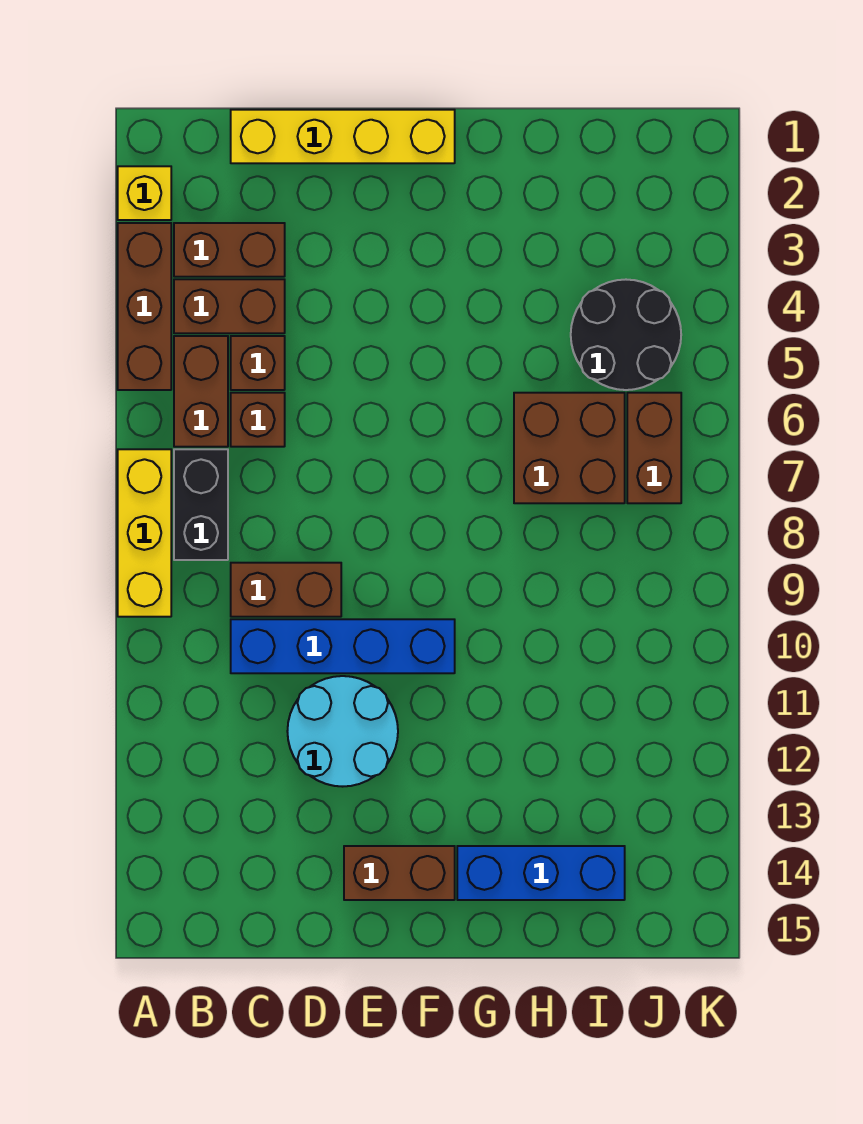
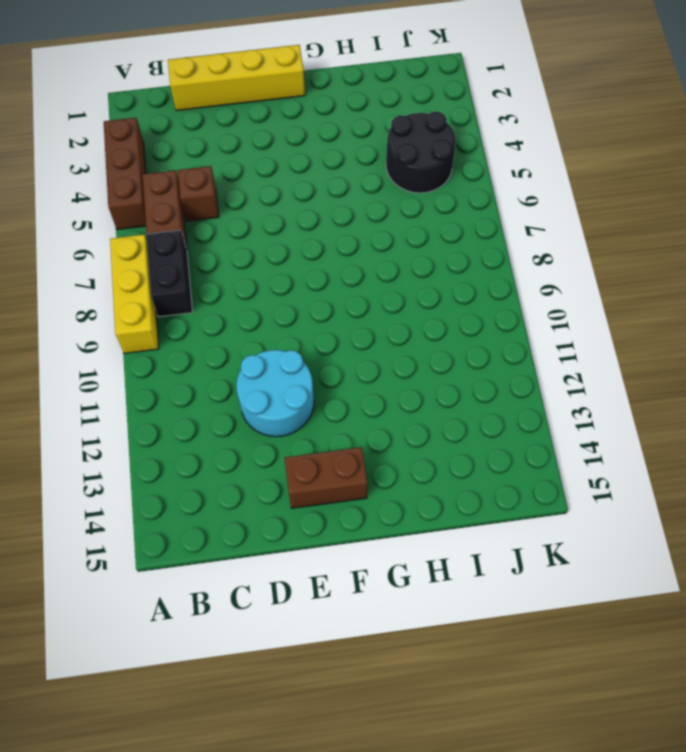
none -> yellow 1x1 brick [118,166,171,220]
none -> brown 1x2 brick [174,223,285,277]
none -> brown 1x2 brick [174,279,285,333]

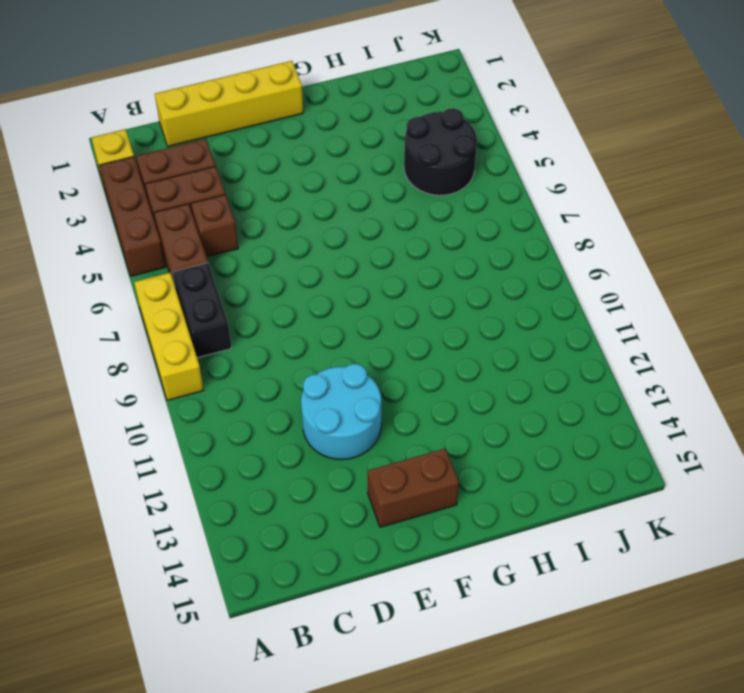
none -> brown 1x1 brick [231,393,285,447]
none -> brown 1x2 brick [231,563,341,617]
none -> blue 1x4 brick [231,619,455,673]

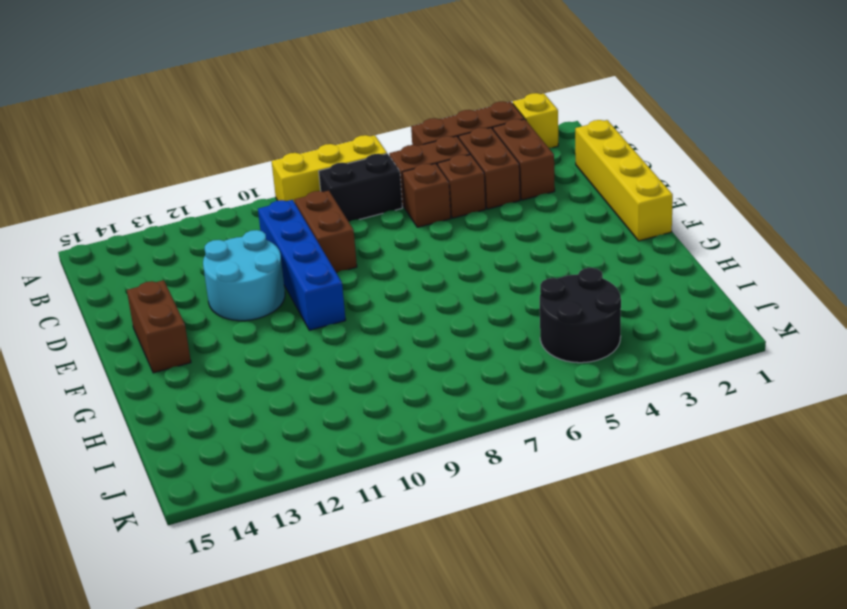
none -> blue 1x3 brick [457,846,625,900]
none -> brown 2x2 brick [514,393,625,503]
none -> brown 1x2 brick [627,393,681,503]

